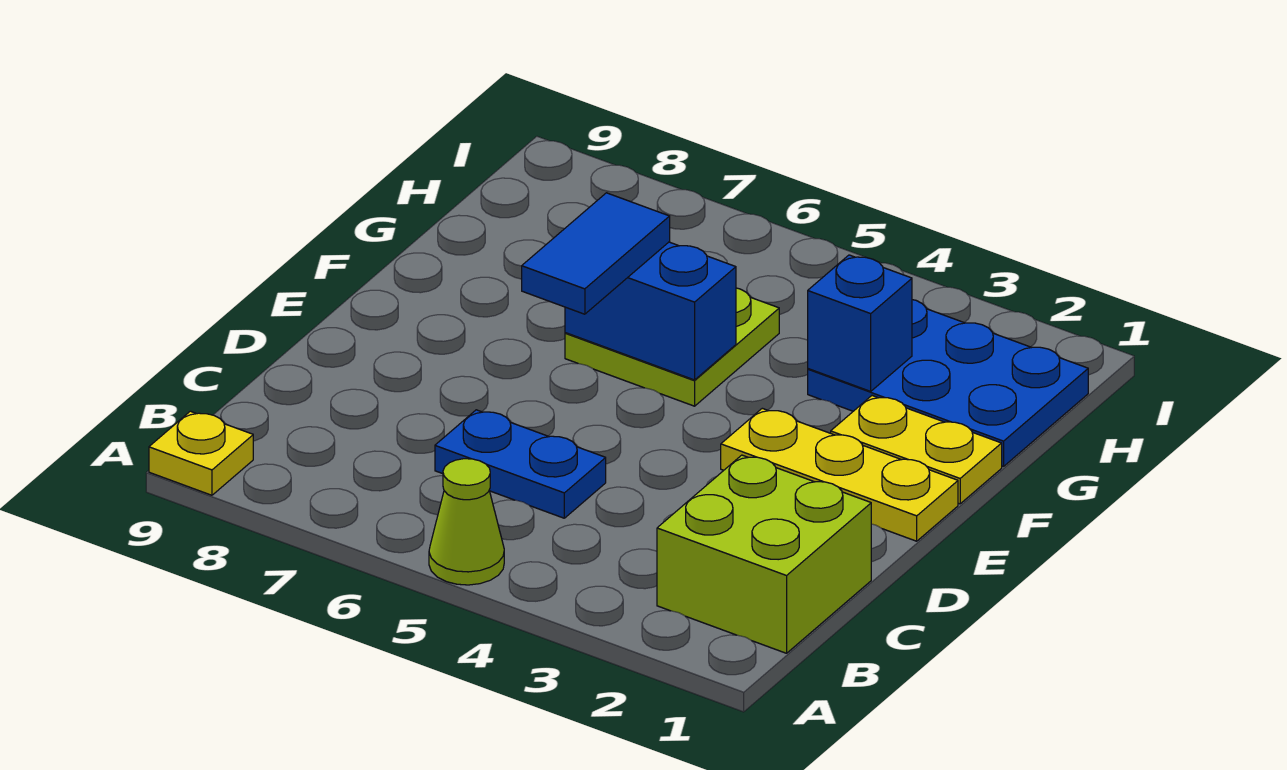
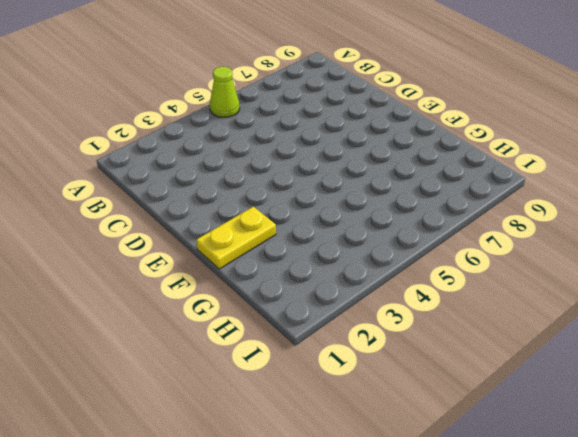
none -> yellow 1x1 plate [149,411,253,495]
none -> lime 2x2 brick [657,455,871,653]

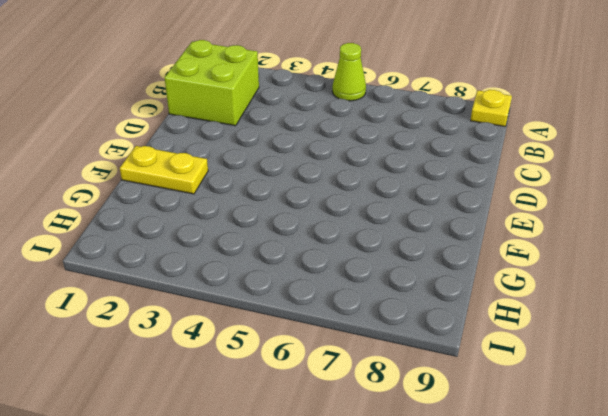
none -> blue 1x2 plate [435,410,606,518]
none -> yellow 1x3 plate [721,408,958,541]

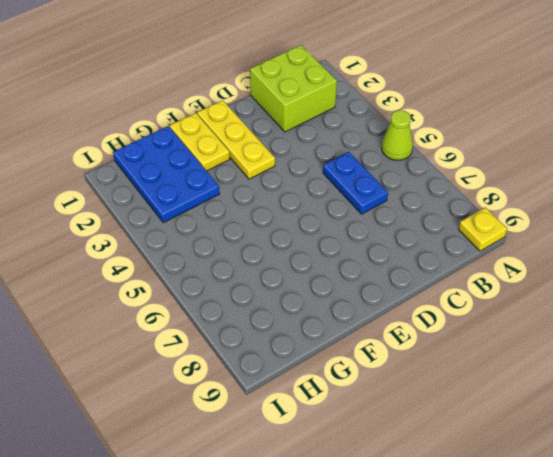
none -> lime 2x2 plate [565,288,779,406]
none -> blue 1x2 brick [565,242,736,380]

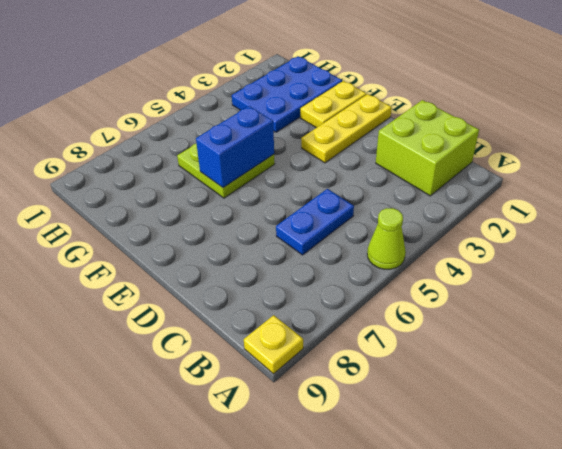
none -> blue 1x1 brick [808,255,912,391]
none -> blue 1x2 tile [522,193,670,314]

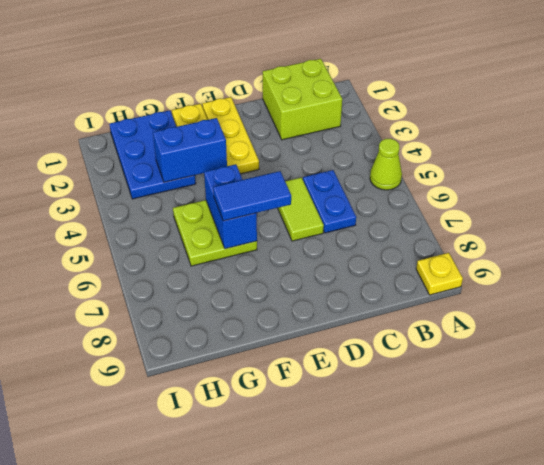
lime 1x2 tile [278,178,324,241] -> none
blue 1x2 brick [153,118,227,182] -> blue 1x1 brick [808,255,912,391]

